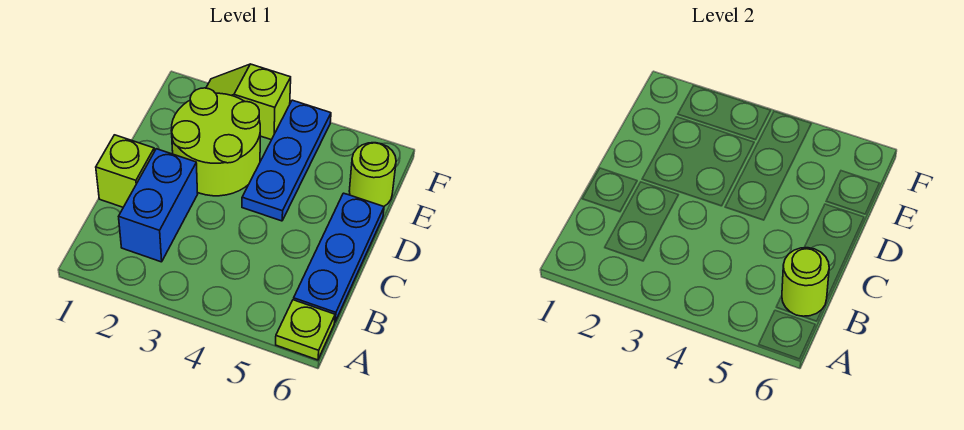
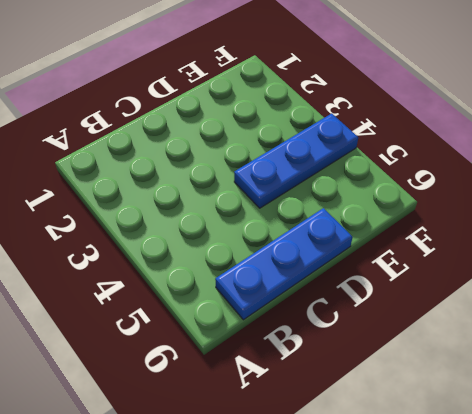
none -> lime 1x1 plate [276,300,335,360]
none -> blue 1x2 brick [119,149,198,262]

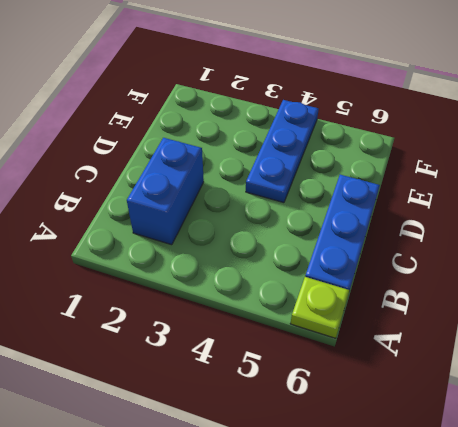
none -> lime 1x1 brick [96,135,154,207]
none -> lime 2x2 round brick [171,88,260,196]

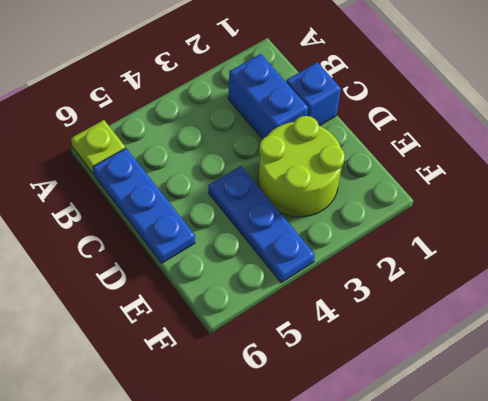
blue 1x1 brick [286,62,341,126] -> lime 1x1 brick [96,135,154,207]
none -> lime 1x1 round brick [349,143,396,206]
none -> lime 1x2 slope [206,64,291,140]

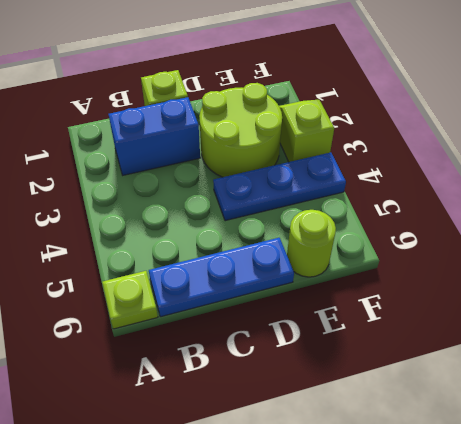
none -> lime 1x1 round brick [782,248,829,316]

